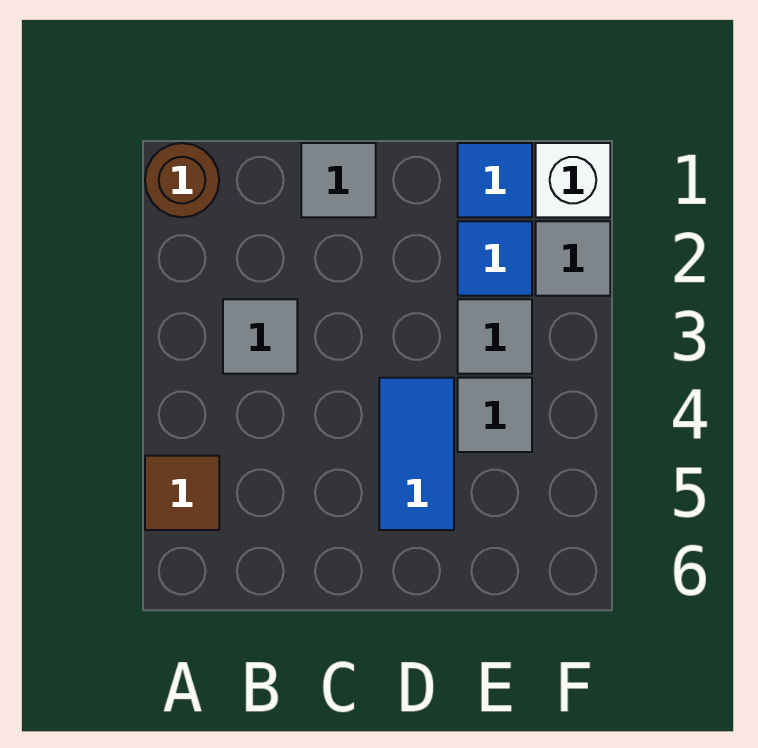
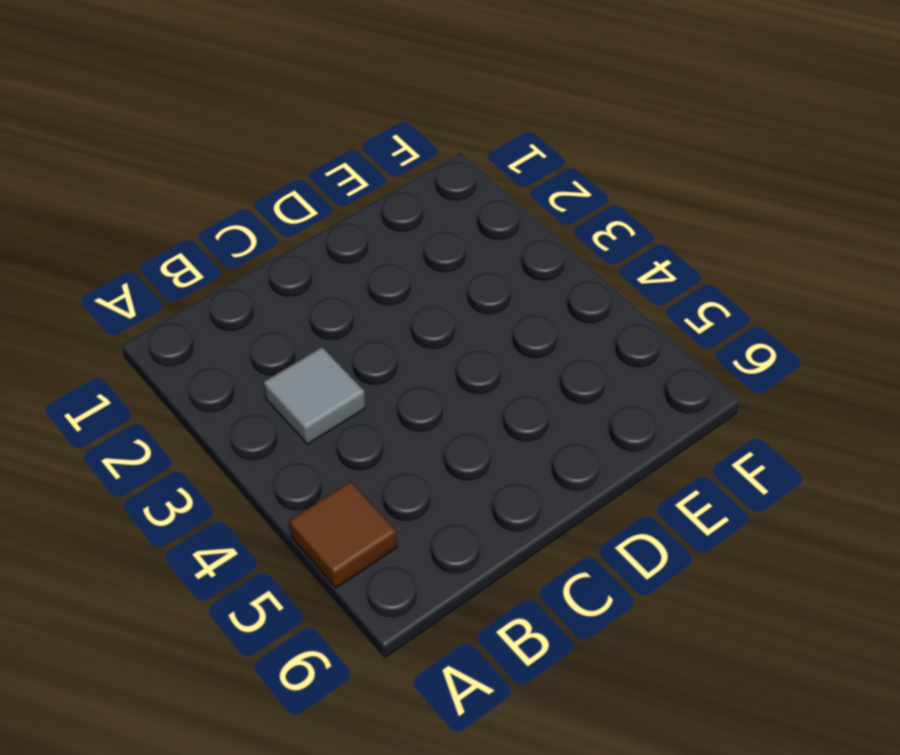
none -> brown 1x1 round brick [145,143,219,217]
none -> grey 1x1 tile [301,143,376,217]

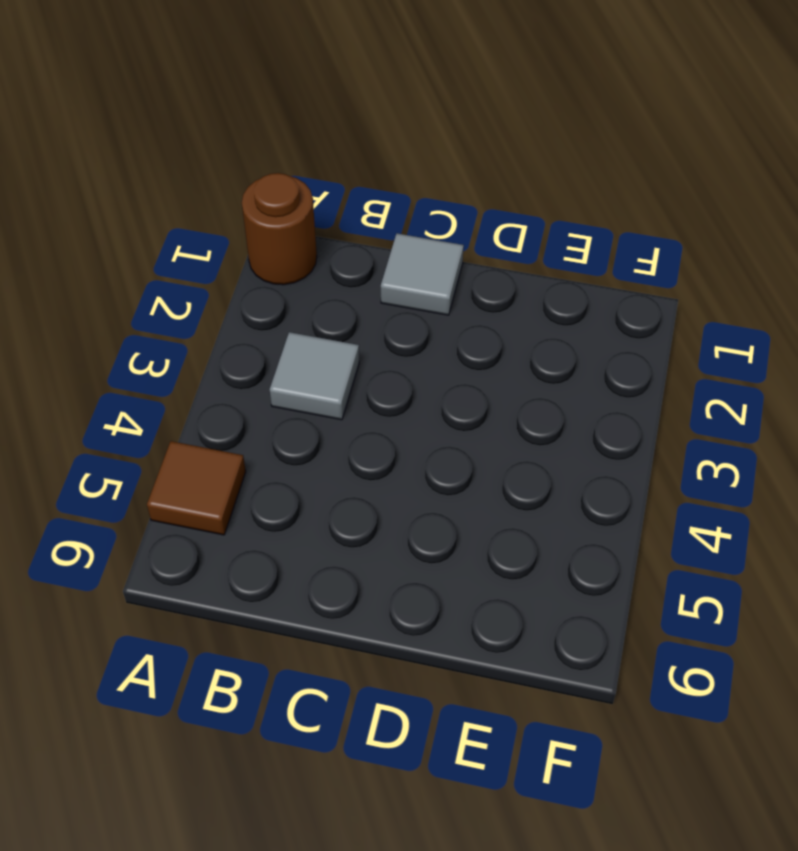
none -> blue 1x2 tile [379,378,454,530]
none -> blue 1x1 tile [458,143,532,217]

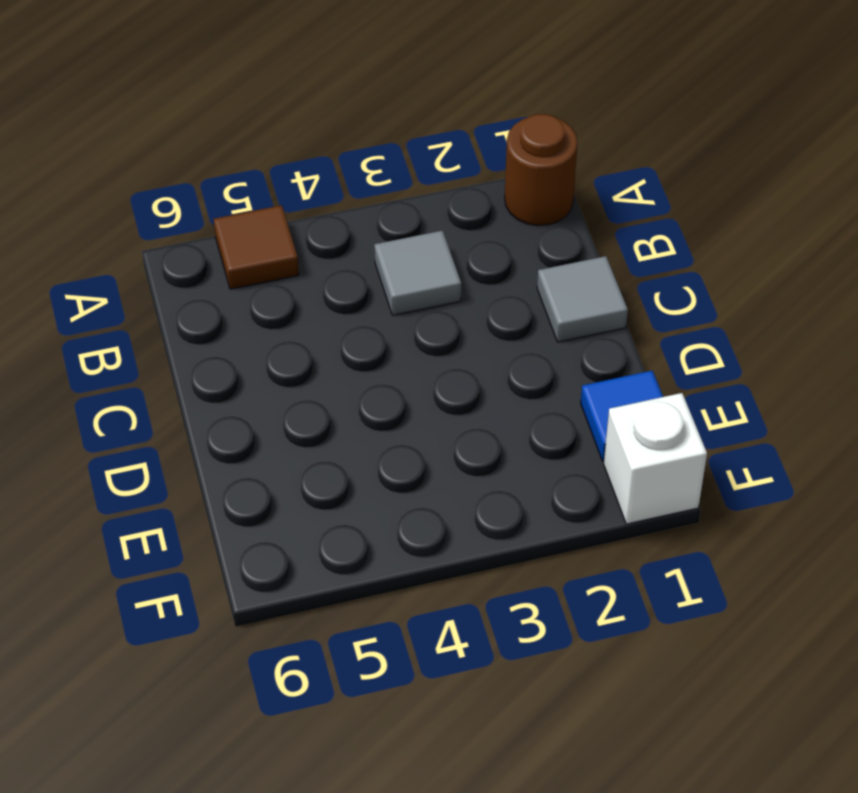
none -> blue 1x2 tile [379,378,454,530]
none -> blue 1x1 tile [458,221,532,296]

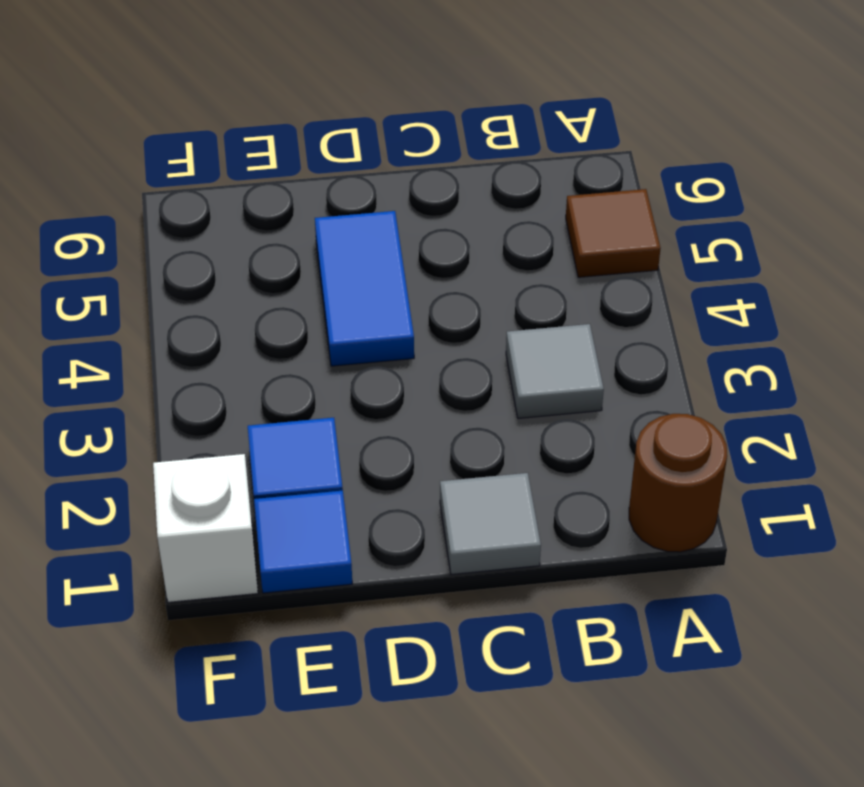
none -> grey 1x1 tile [458,299,532,374]
none -> grey 1x1 tile [458,378,532,452]

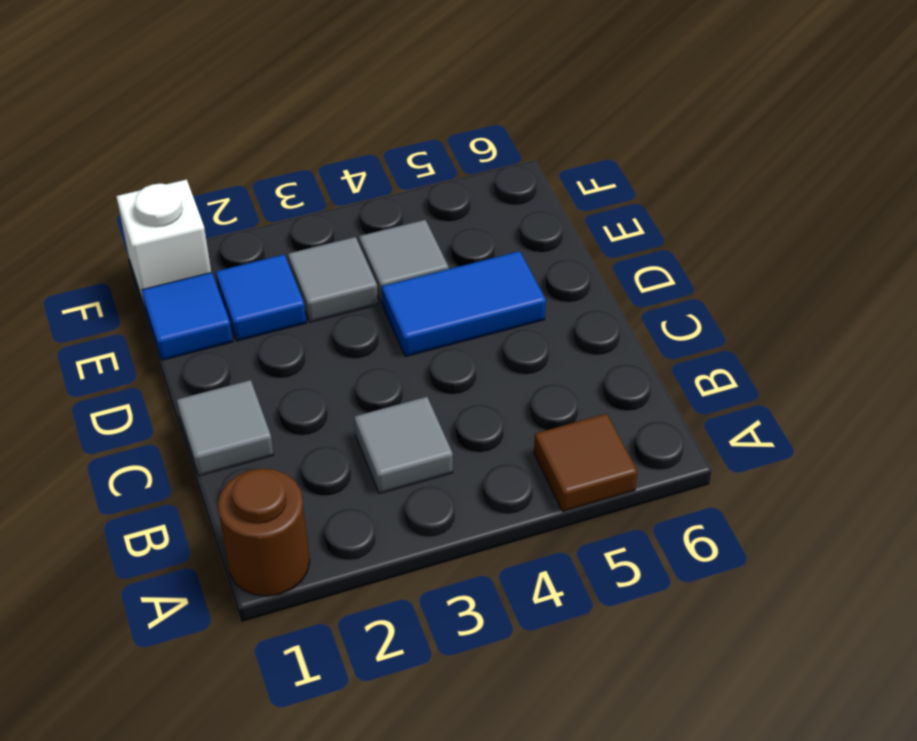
none -> grey 1x1 tile [536,221,610,296]

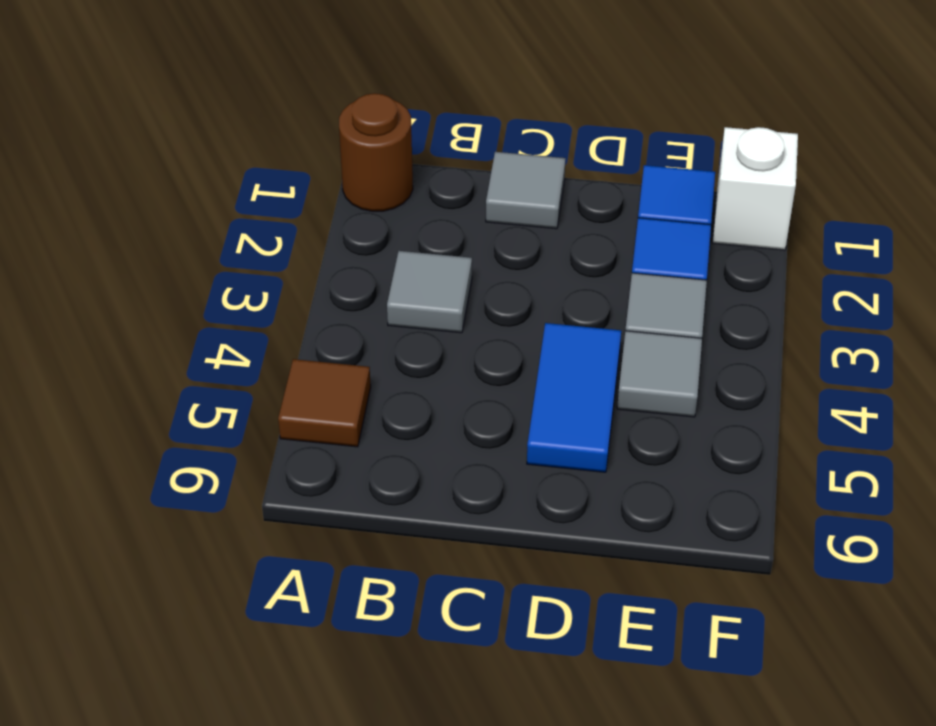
none -> grey 1x1 tile [536,221,610,296]

